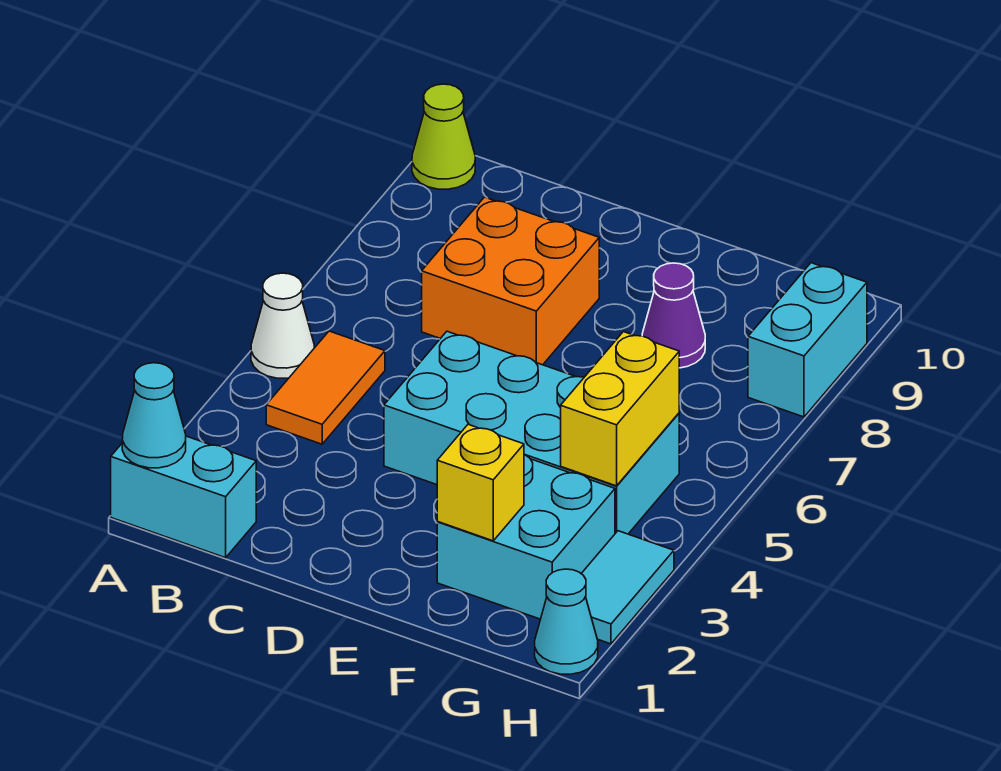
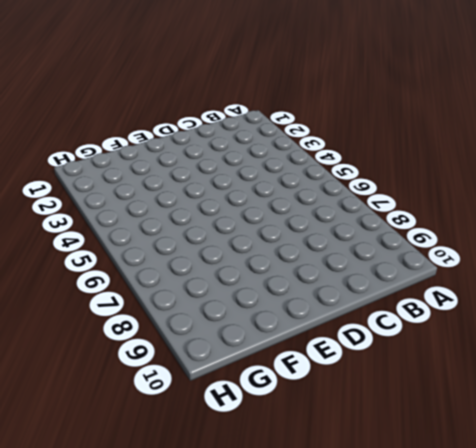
none -> cyan 1x2 brick [111,436,256,558]
none -> white 1x1 cone [251,273,314,378]
none -> lime 1x1 cone [412,84,475,189]

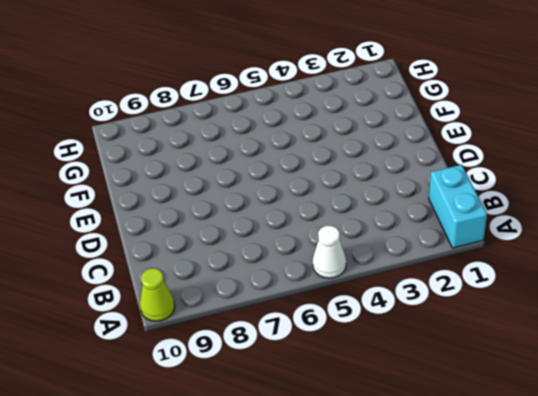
none -> orange 1x2 tile [266,331,385,444]
none -> orange 2x2 brick [422,197,599,365]
none -> cyan 2x4 brick [384,331,679,534]

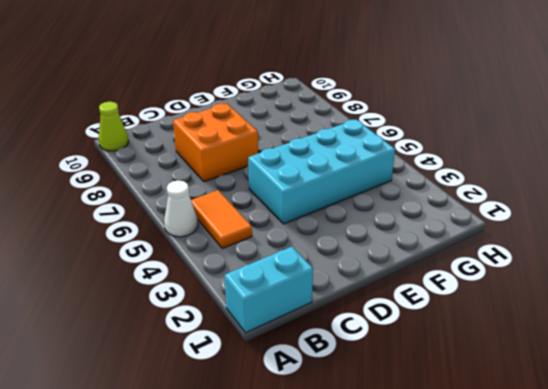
none -> cyan 2x2 brick [437,455,615,619]
none -> purple 1x1 cone [642,263,705,368]
none -> cyan 1x1 cone [535,569,598,674]

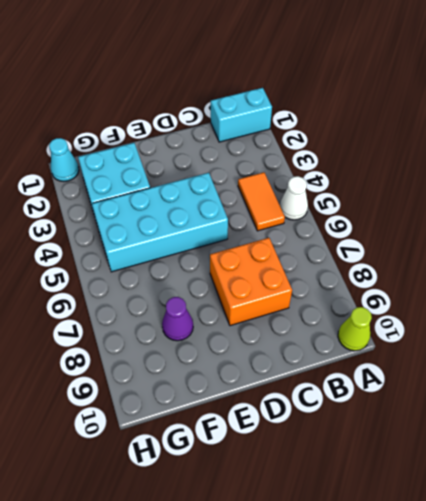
none -> cyan 1x2 tile [581,531,674,644]
none -> cyan 1x2 brick [748,263,867,417]
none -> cyan 1x1 cone [122,363,186,468]

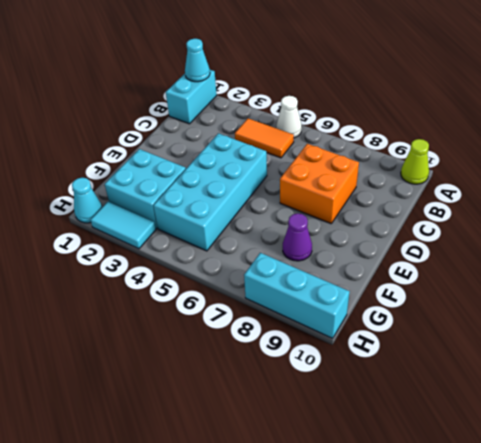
cyan 1x3 brick [244,253,350,338] -> cyan 1x2 brick [748,263,867,417]
none -> yellow 1x1 brick [437,424,524,541]
none -> yellow 1x2 brick [561,332,679,486]

